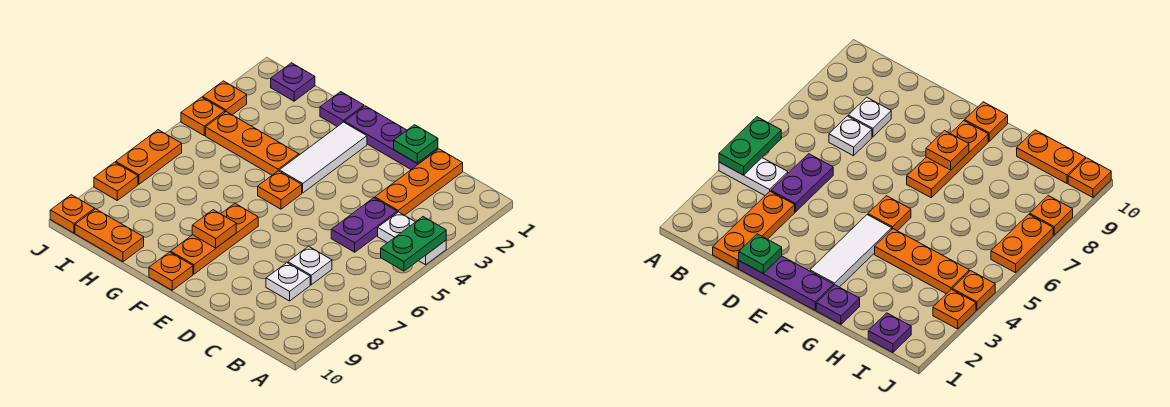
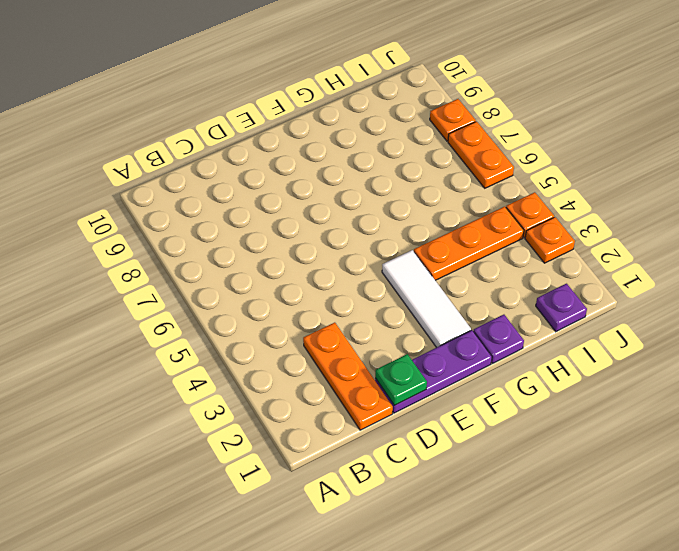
none -> white 1x2 plate [378,212,446,265]
none -> purple 1x2 plate [331,198,397,252]
none -> white 1x1 plate [288,246,332,285]

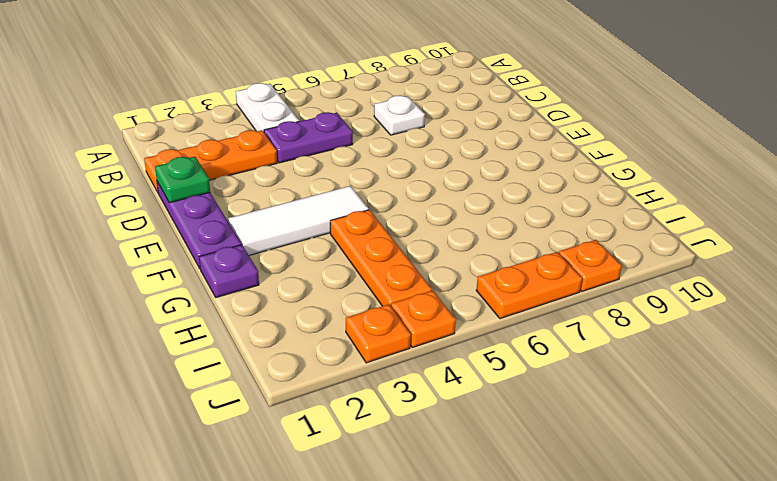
none -> white 1x1 plate [266,263,310,301]
none -> orange 1x1 plate [258,171,302,209]
none -> orange 1x3 plate [171,203,258,274]

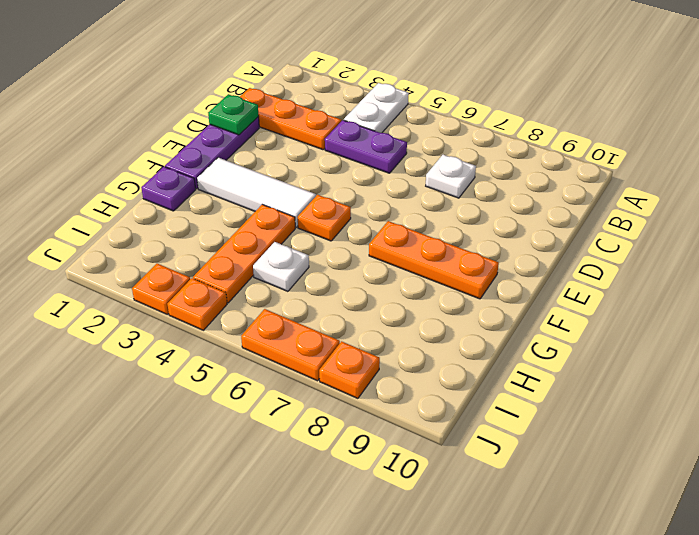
white 1x1 plate [253,242,309,291] -> white 1x1 plate moved to [266,263,310,301]
none -> orange 1x1 plate [149,252,193,290]
none -> orange 1x2 plate [75,209,144,262]
none -> purple 1x1 plate [271,63,315,101]

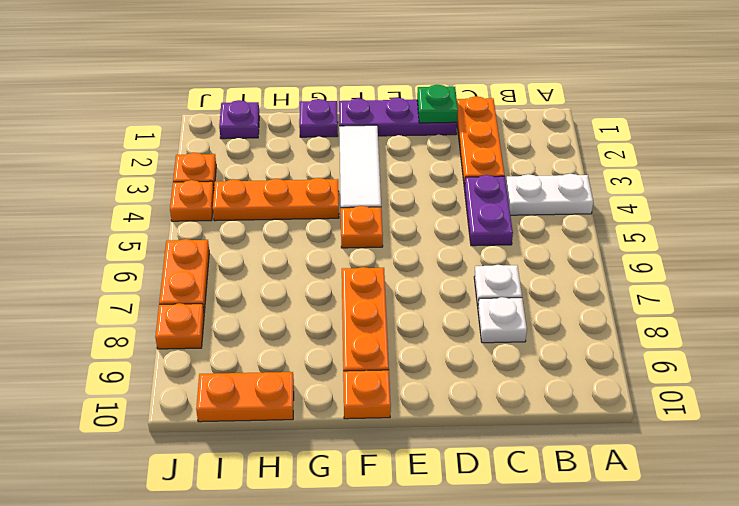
none -> orange 1x1 plate [50,195,95,233]
none -> green 1x2 plate [381,217,446,271]
none -> orange 1x1 plate [192,210,236,248]

